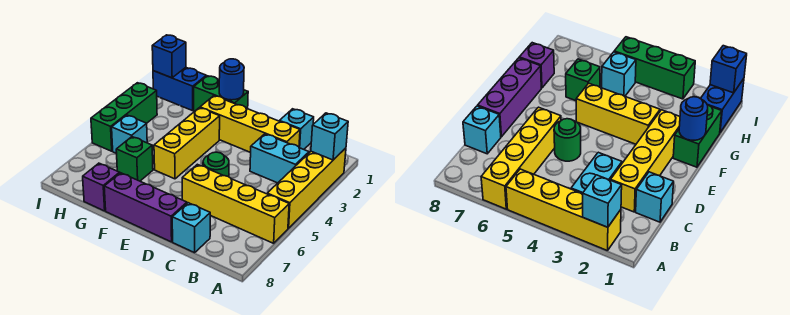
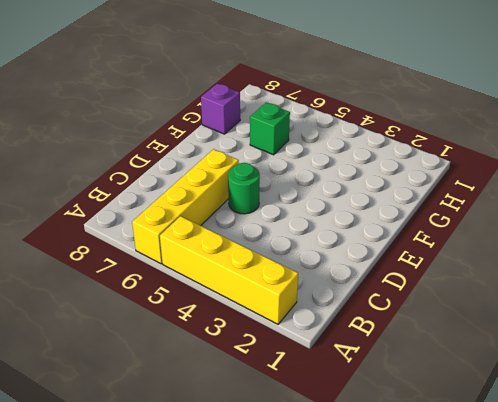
none -> cyan 1x2 brick [250,134,309,183]
none -> cyan 1x1 brick [280,109,314,149]
none -> yellow 1x4 brick [200,96,300,153]

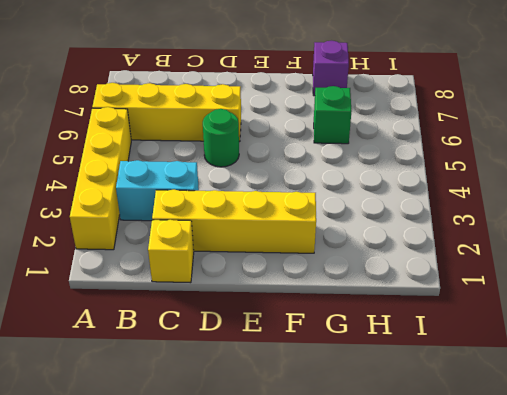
yellow 1x1 brick [148,220,194,283] -> cyan 1x1 brick [280,109,314,149]
none -> cyan 1x1 brick [172,203,210,253]
none -> purple 1x3 brick [104,173,187,242]
none -> green 1x2 brick [194,76,248,112]

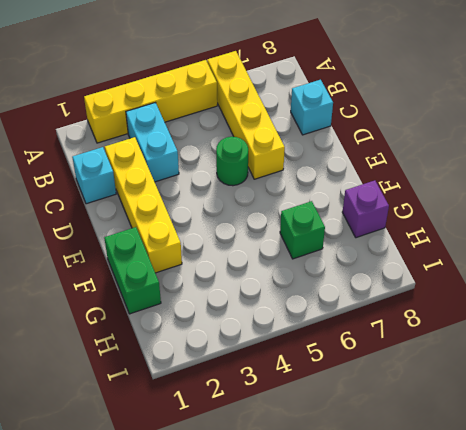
none -> purple 1x3 brick [104,173,187,242]
none -> yellow 1x3 brick [154,108,220,179]
none -> blue 1x2 brick [153,68,206,111]

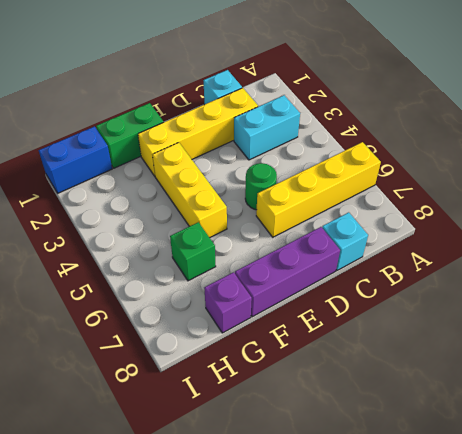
none -> yellow 1x4 brick [267,148,346,228]
none -> cyan 1x1 brick [112,115,147,154]
none -> green 1x3 brick [91,83,157,151]

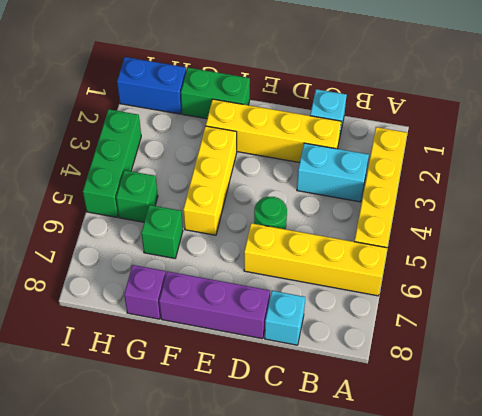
green 1x1 brick [116,170,158,222] -> cyan 1x1 brick [112,115,147,154]
none -> cyan 1x1 brick [311,113,348,160]
none -> blue 1x1 round brick [219,59,244,100]
none -> blue 1x1 brick [152,35,186,78]

